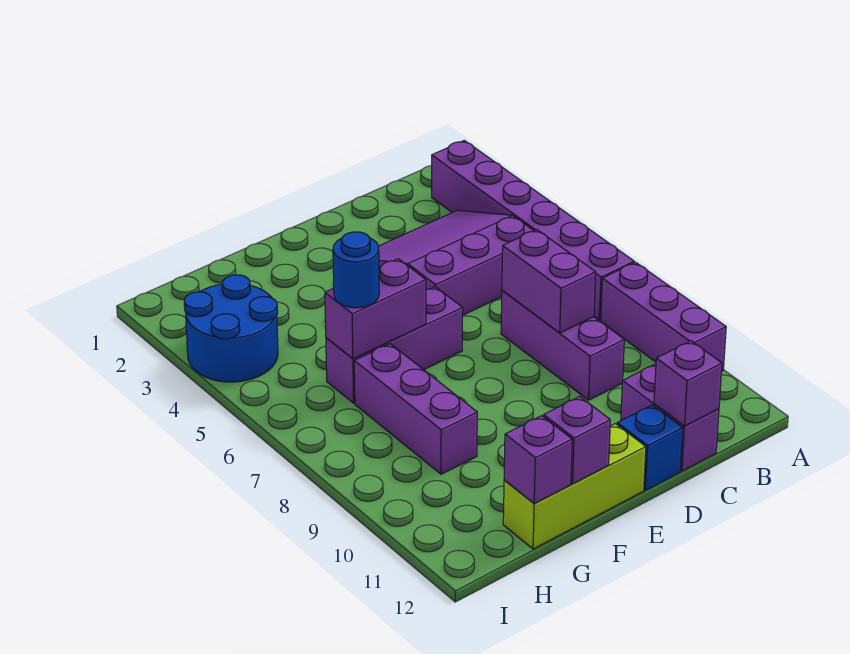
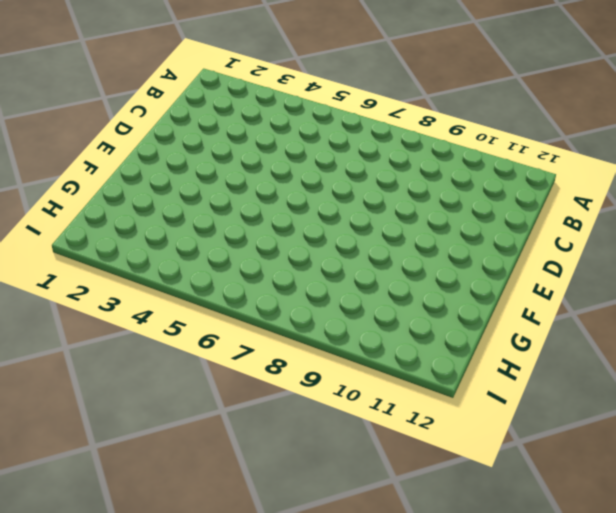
none -> purple 1x6 brick [431,140,634,321]
none -> purple 1x3 brick [601,262,726,371]
none -> purple 3x3 slope [378,210,534,315]

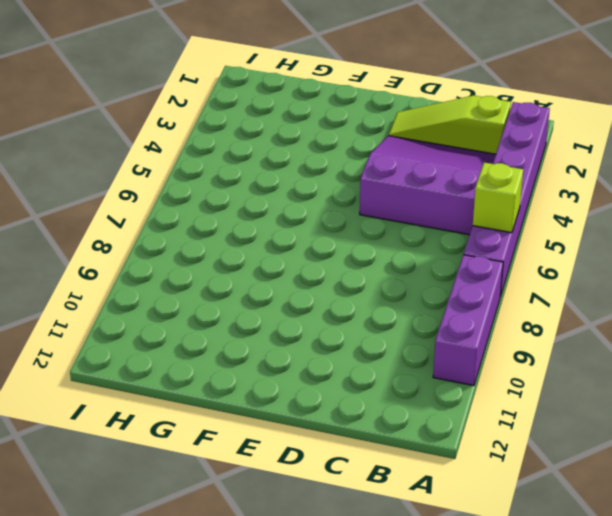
lime 1x1 brick [473,162,523,233] -> none
lime 1x3 slope [389,95,511,154] -> none
none -> purple 1x3 brick [501,290,624,400]
none -> purple 1x2 brick [621,364,719,471]
none -> blue 1x1 brick [617,405,683,490]

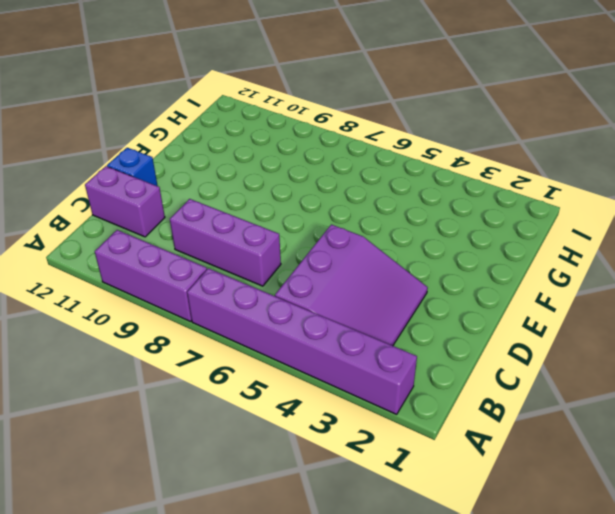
none -> purple 1x3 brick [326,287,463,403]
none -> lime 1x3 brick [503,424,646,549]
none -> purple 1x3 brick [354,344,477,474]

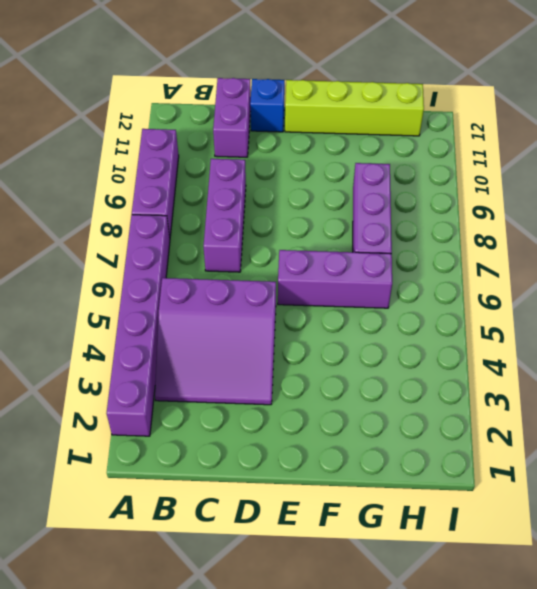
lime 1x4 brick [285,80,424,136] -> lime 1x3 brick [503,424,646,549]
none -> blue 2x2 round brick [184,275,278,382]
none -> purple 1x2 brick [502,230,596,333]
none -> purple 1x1 brick [654,341,722,426]

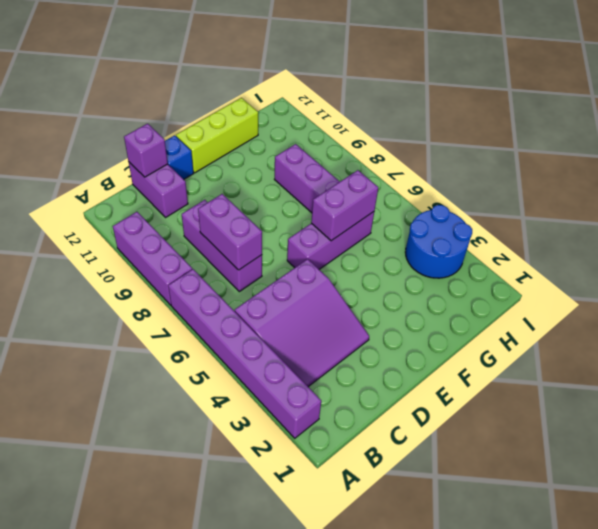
none -> purple 1x1 brick [544,397,610,484]
none -> purple 1x1 brick [504,416,572,503]
none -> blue 1x1 round brick [333,232,379,308]

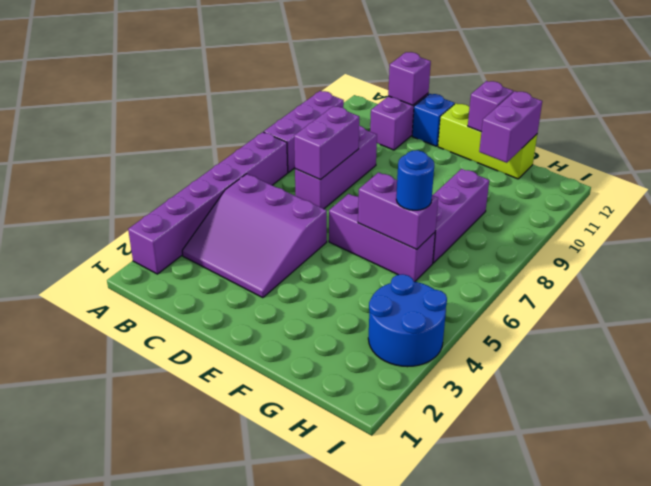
purple 1x2 brick [479,91,542,163] -> purple 1x1 brick [504,416,572,503]

